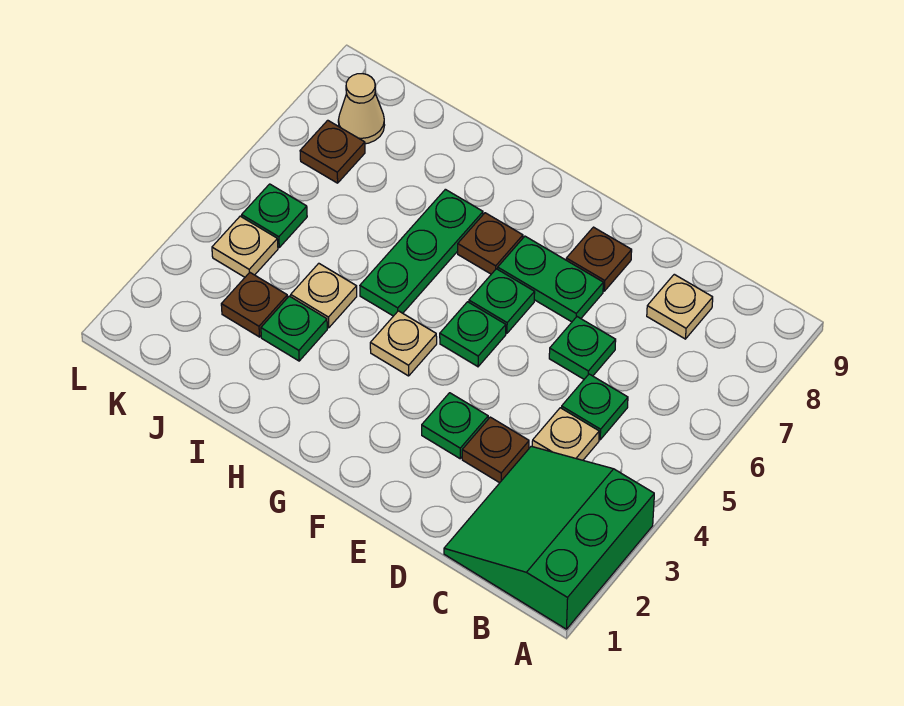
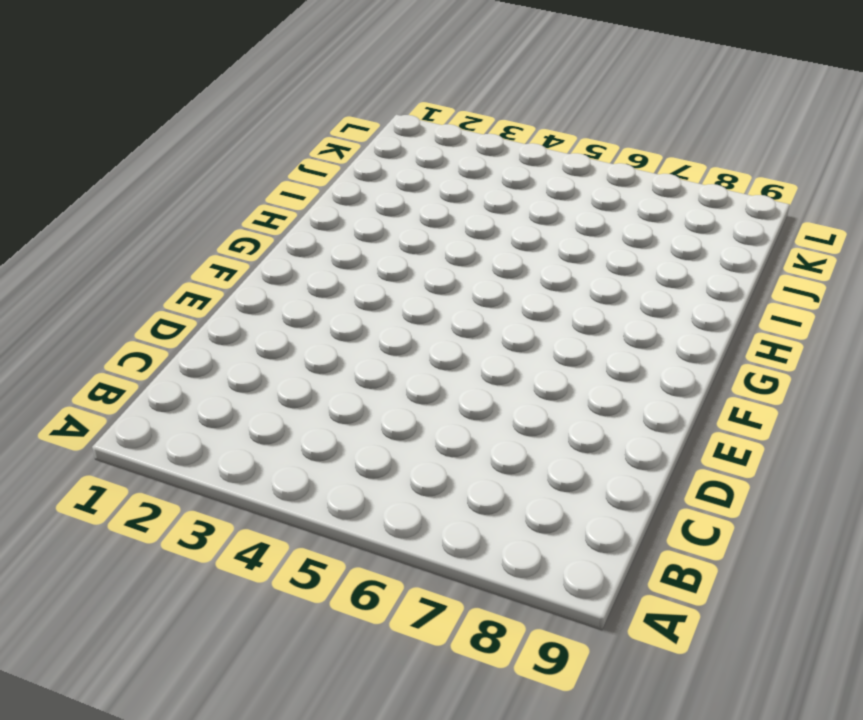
none -> green 3x3 slope [444,446,654,629]
none -> tan 1x1 plate [532,408,599,460]
none -> green 1x1 plate [562,374,628,440]

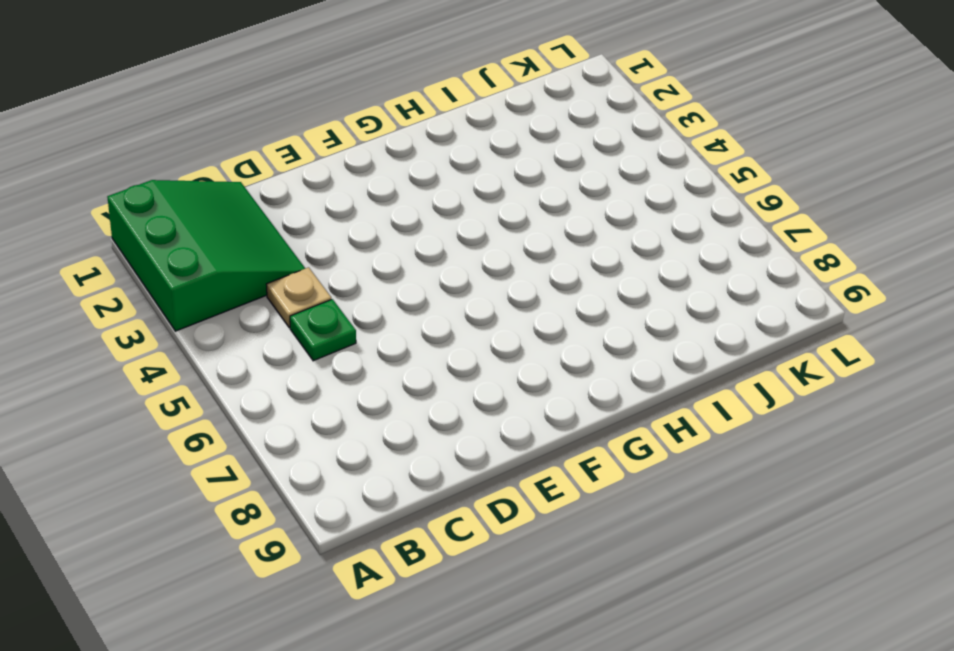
none -> tan 1x1 plate [647,274,713,339]
none -> brown 1x1 plate [462,417,529,483]
none -> green 1x1 plate [549,317,616,379]

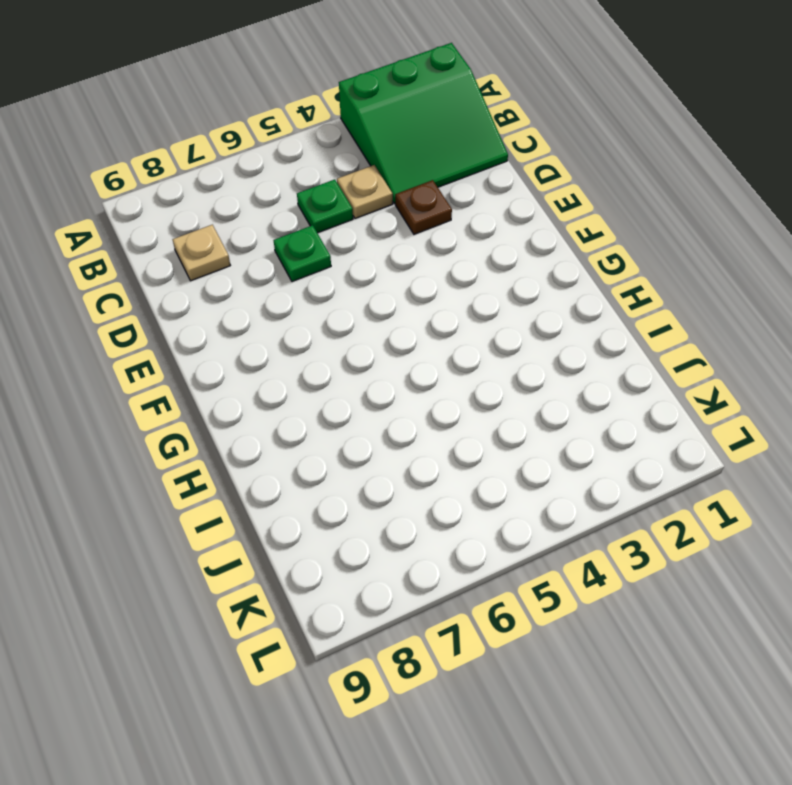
none -> green 1x1 plate [422,393,488,459]
none -> green 1x2 plate [498,236,603,322]
none -> brown 1x1 plate [566,227,632,291]

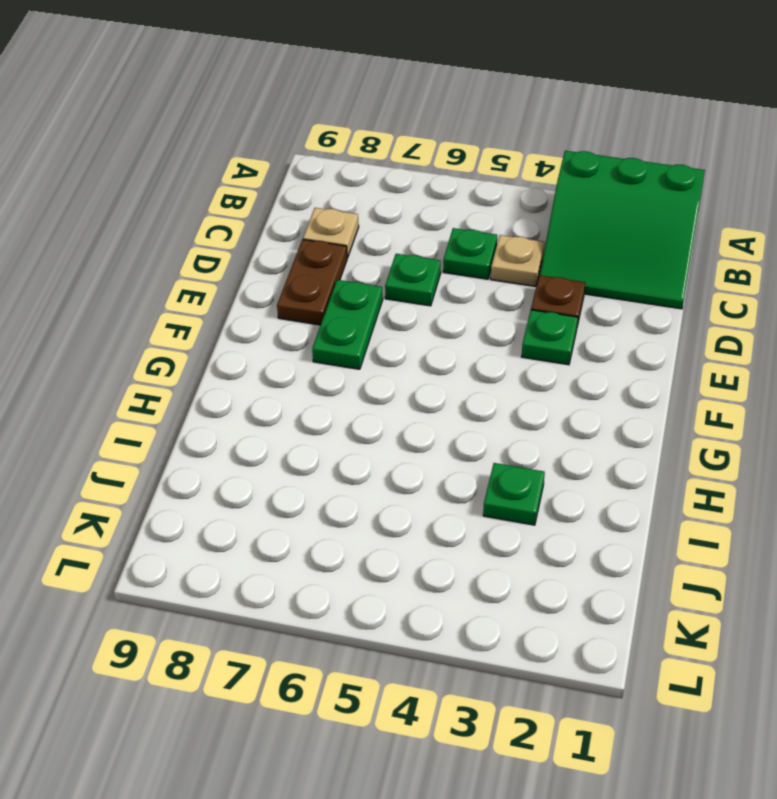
brown 1x2 plate [277,239,347,325] -> brown 1x1 plate [566,227,632,291]
none -> green 1x1 plate [440,302,506,367]
none -> green 1x1 plate [469,269,535,333]
none -> tan 1x1 plate [370,311,437,376]

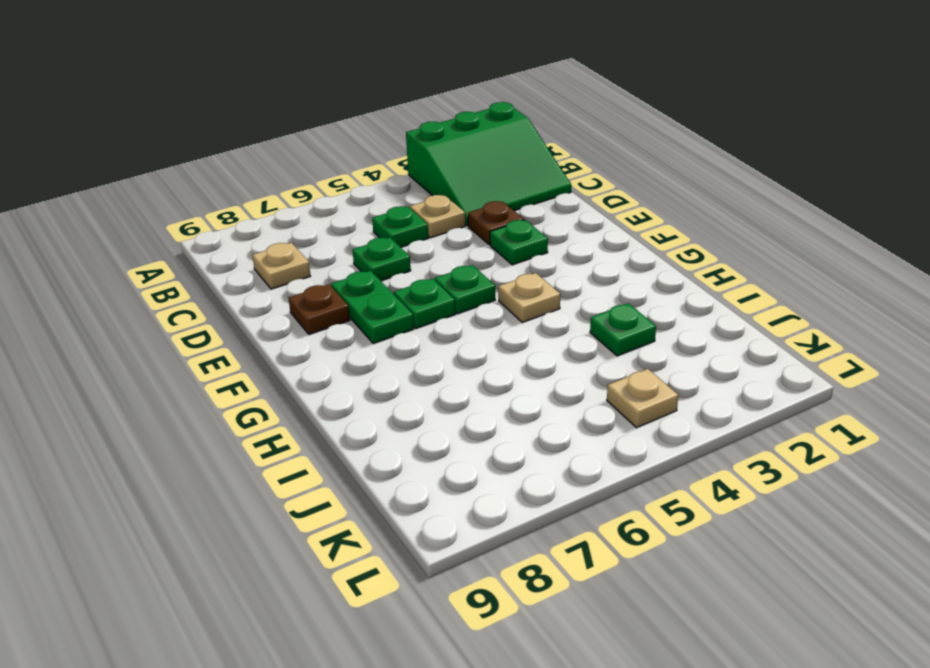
none -> brown 1x1 plate [458,213,523,274]
none -> green 1x3 plate [360,189,483,316]
none -> tan 1x1 plate [291,263,357,328]

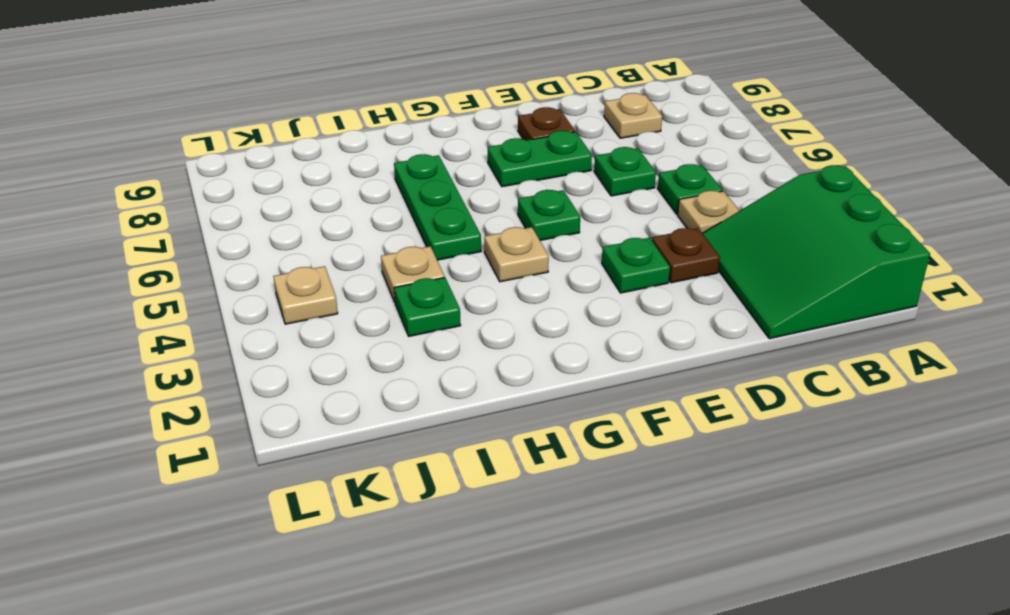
none -> green 1x1 plate [469,269,535,333]
none -> brown 1x1 plate [458,213,523,274]
none -> brown 1x1 plate [221,273,287,337]

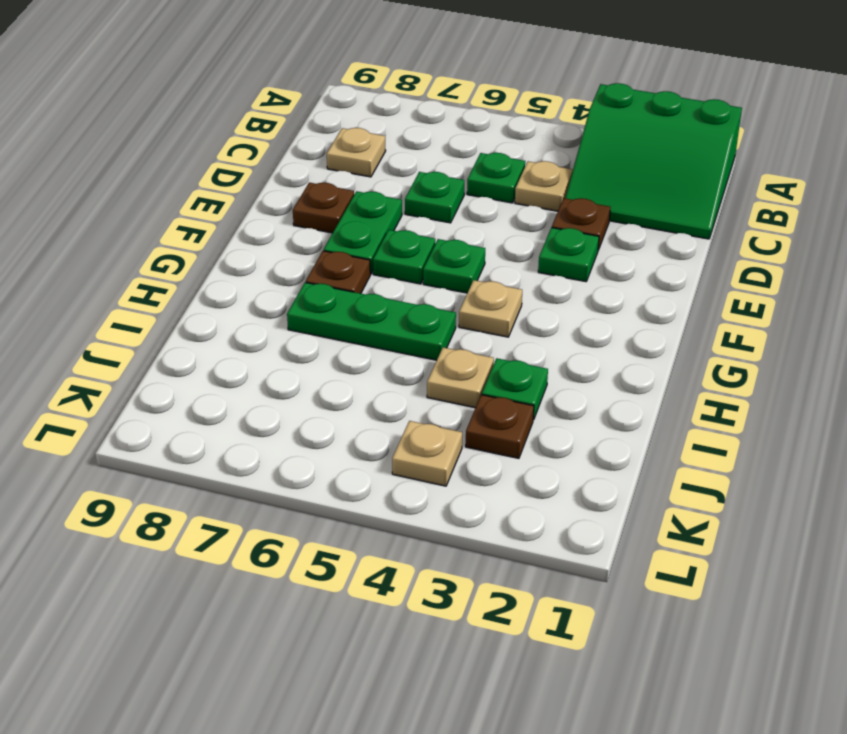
none -> green 1x1 plate [242,184,307,247]
none -> brown 1x1 plate [300,120,365,183]
none -> tan 1x1 cone [338,74,385,144]

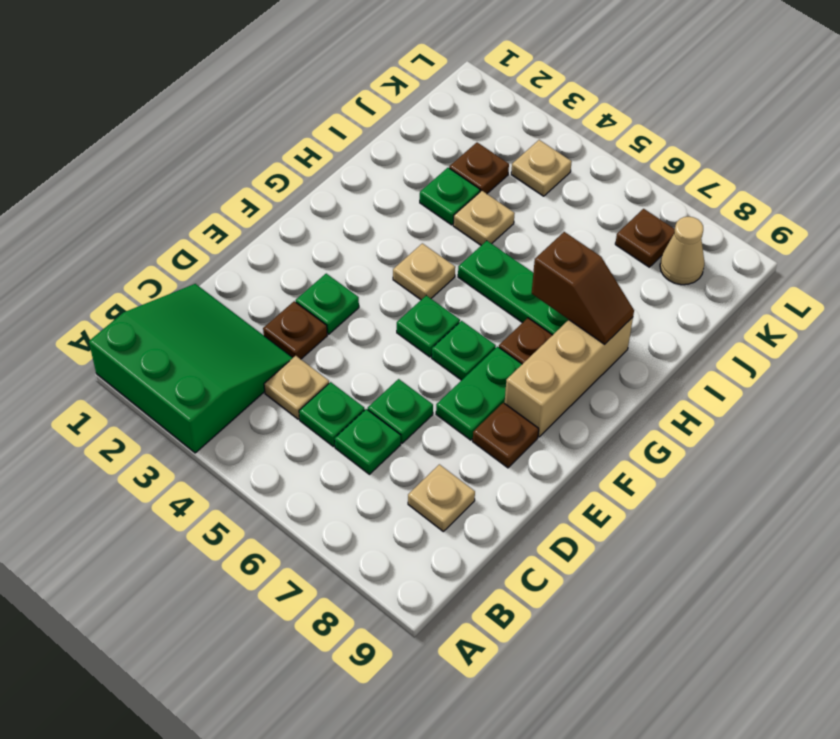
green 1x1 plate [335,409,401,474] -> green 1x1 plate moved to [242,184,307,247]
tan 1x3 brick [505,317,633,437] -> none
brown 1x2 slope [532,232,634,344] -> none

